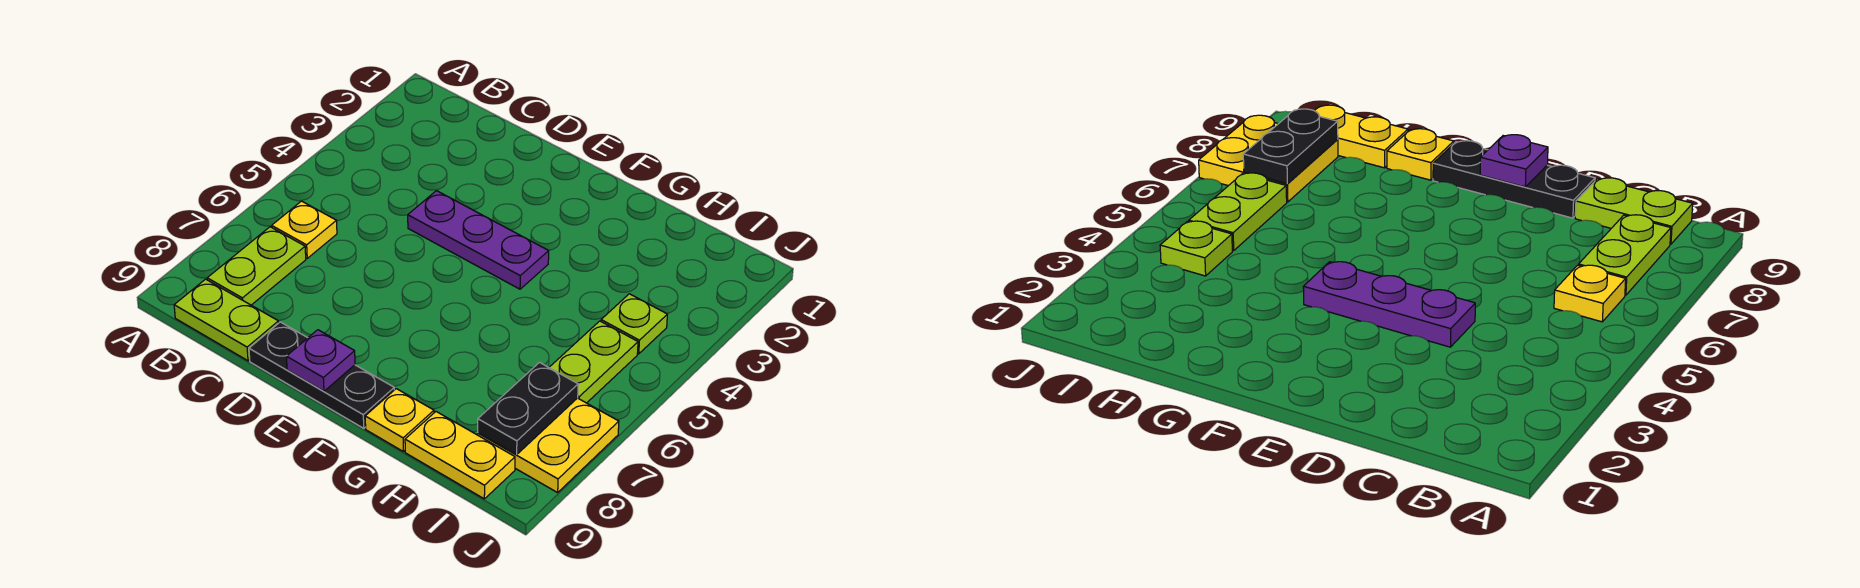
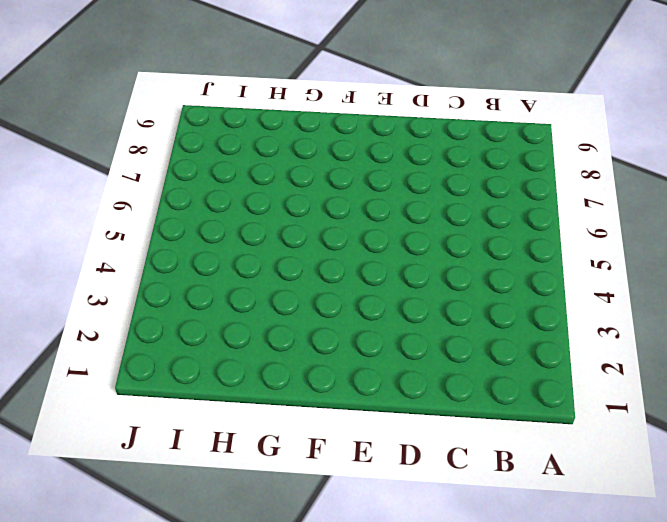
none -> yellow 1x1 plate [272,201,337,258]
none -> lime 1x2 plate [207,227,306,305]
none -> lime 1x2 plate [174,279,279,361]

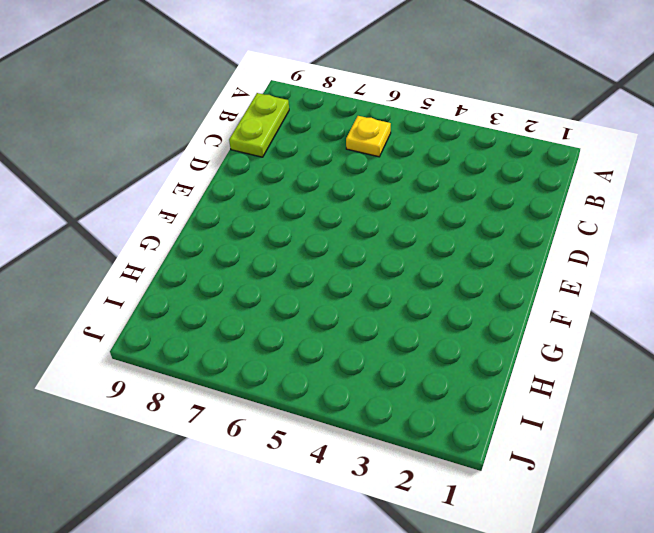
none -> lime 1x2 plate [207,227,306,305]
none -> purple 1x3 plate [408,191,549,289]
none -> black 1x3 plate [249,322,394,428]

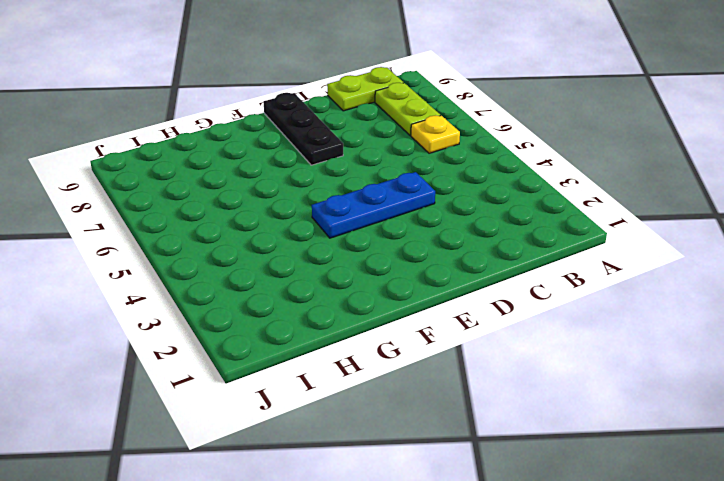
blue 1x3 plate [312,172,435,238] -> purple 1x3 plate [408,191,549,289]
black 1x3 plate [264,93,343,165] -> black 1x3 plate turned to [249,322,394,428]
none -> yellow 1x1 plate [365,389,434,451]
none -> yellow 1x2 plate [405,412,515,499]
none -> lime 1x1 plate [601,294,667,354]

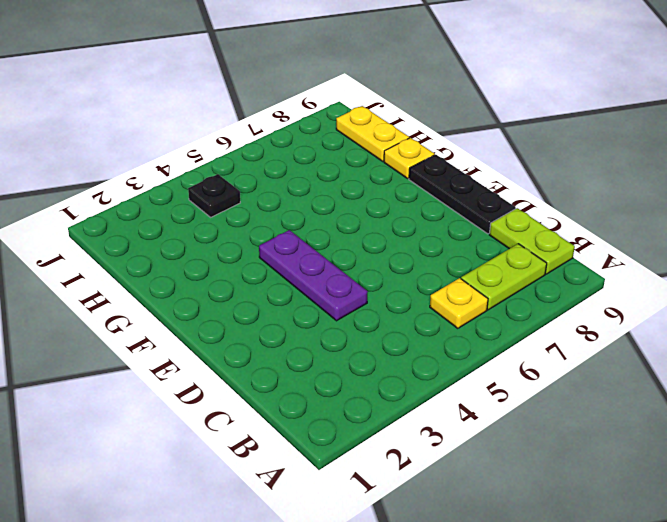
black 1x1 plate [188,174,240,217] -> lime 1x1 plate [601,294,667,354]
none -> lime 1x2 plate [549,321,638,403]
none -> yellow 2x2 plate [478,398,619,493]
none -> purple 1x1 plate [286,330,355,391]

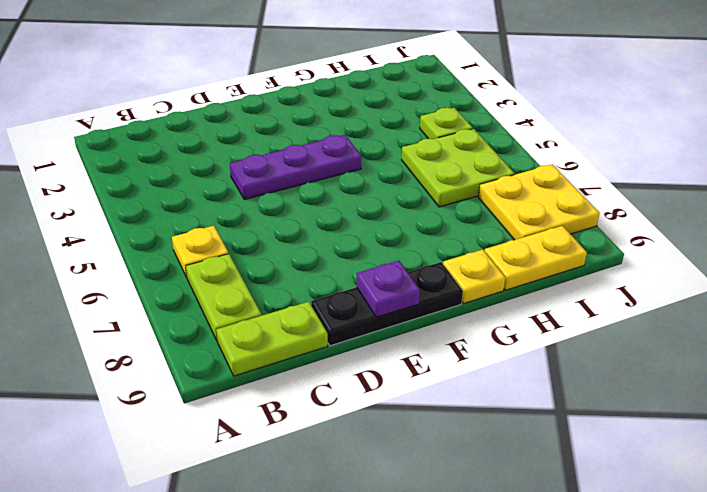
lime 2x2 plate [402,129,515,207] -> lime 1x2 plate [549,321,638,403]
none -> black 1x2 plate [478,363,578,455]

